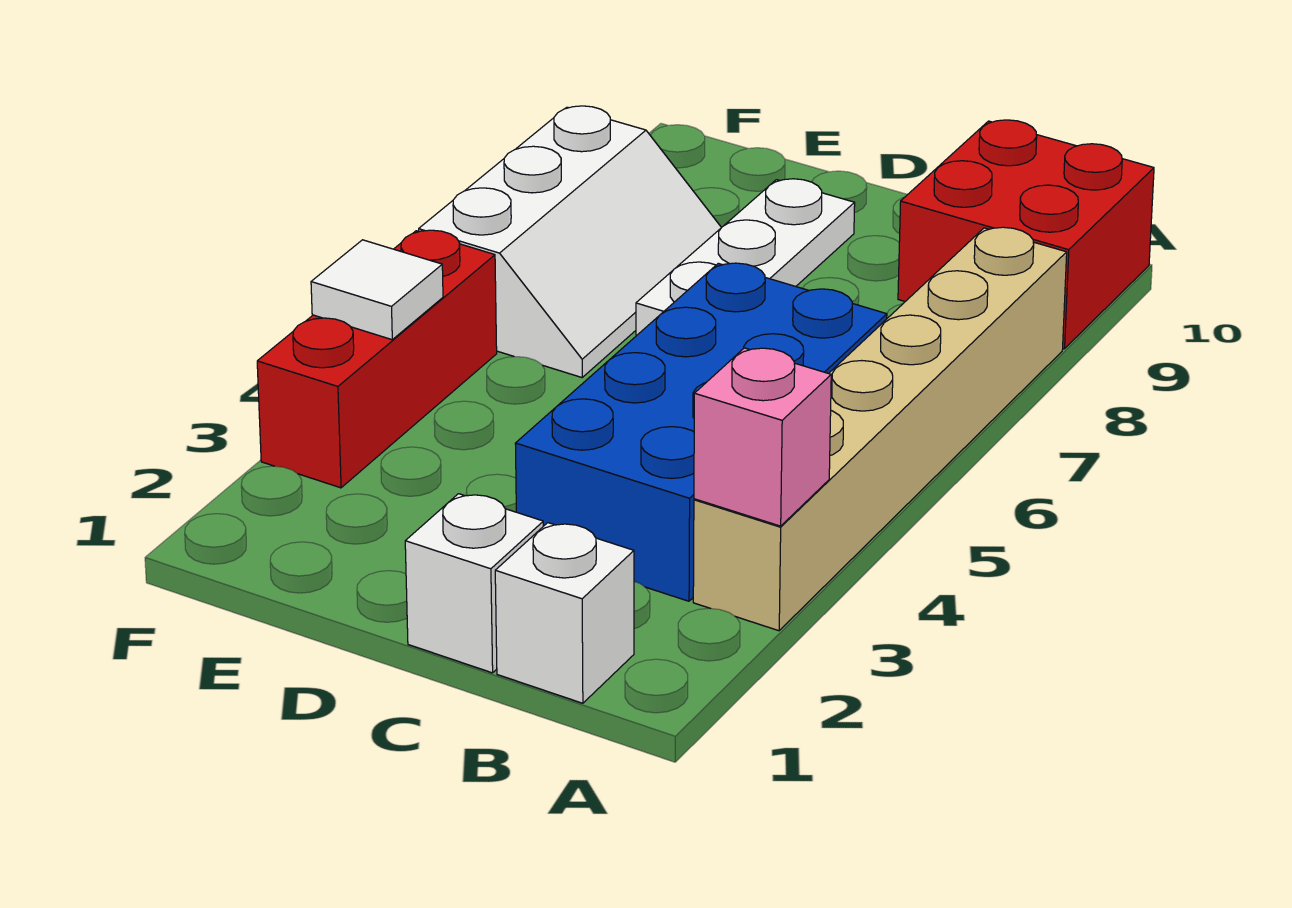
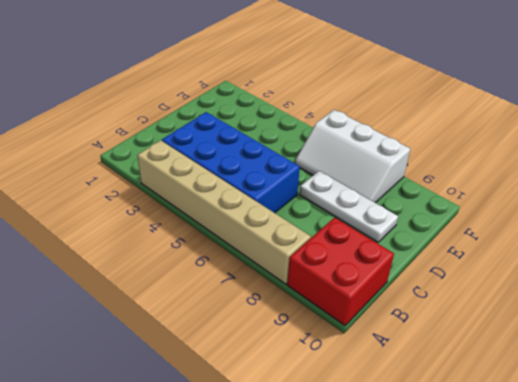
none -> white 1x1 brick [495,523,634,703]
none -> white 1x1 brick [405,494,543,673]

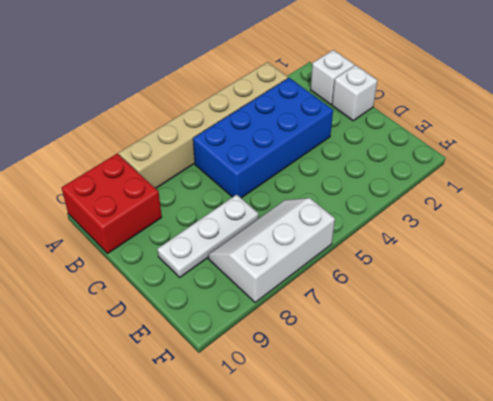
none -> red 1x3 brick [257,230,497,488]
none -> pink 1x1 brick [694,348,831,526]

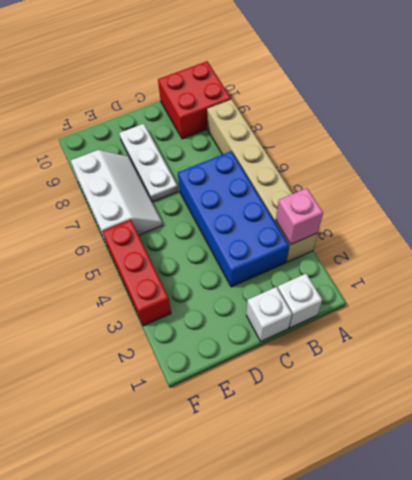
none -> white 1x1 tile [311,240,443,340]

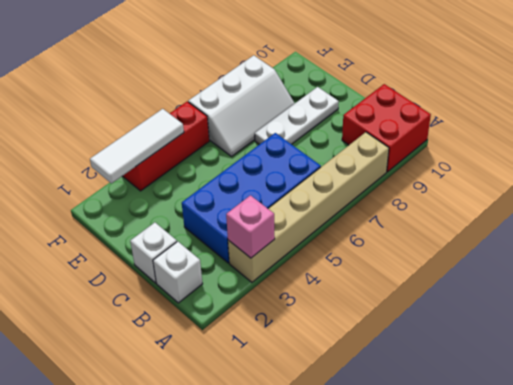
white 1x3 tile [90,109,184,183] -> white 1x1 tile [311,240,443,340]

